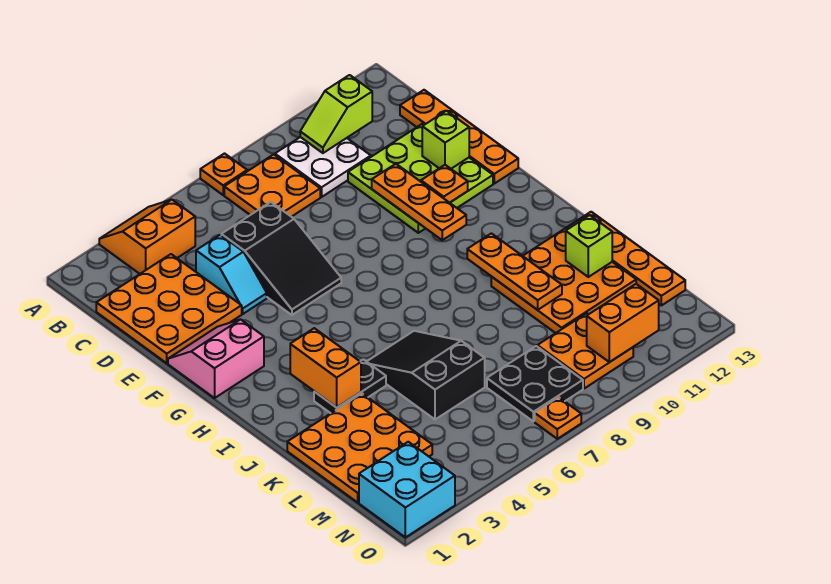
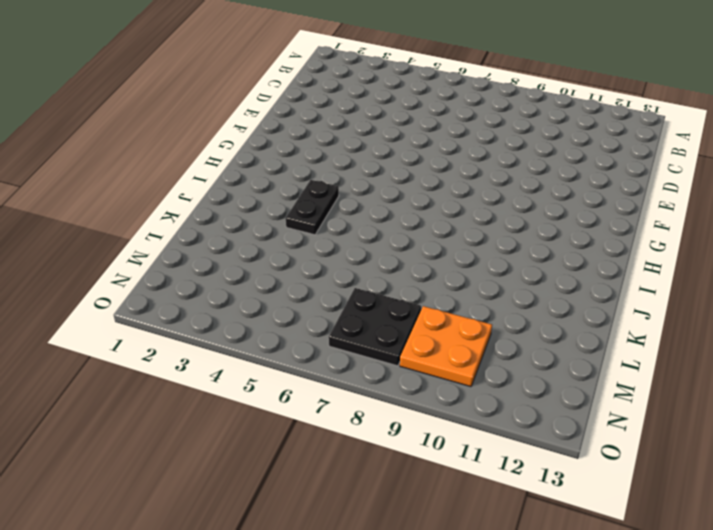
black 1x2 plate [286,180,339,235] -> black 1x2 plate turned to [314,360,386,413]
none -> orange 2x2 slope [99,200,195,274]
none -> orange 1x1 plate [200,154,247,195]
none -> orange 2x2 plate [224,154,320,217]

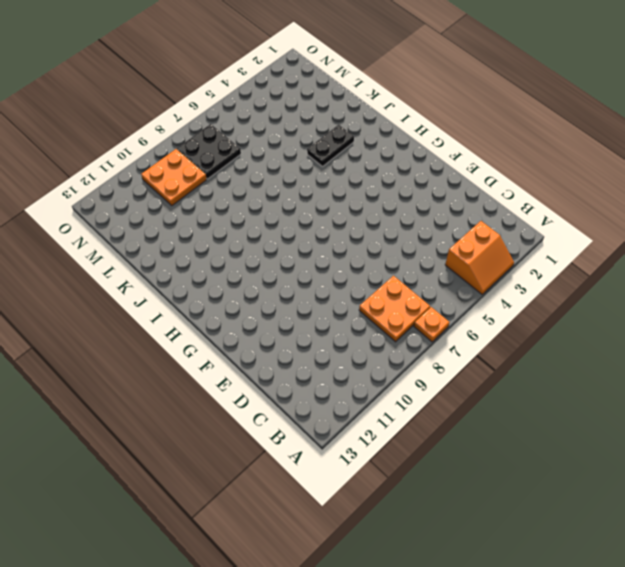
none -> white 2x2 plate [275,137,371,197]
none -> orange 3x3 plate [96,254,242,363]
none -> orange 1x4 plate [400,90,518,184]

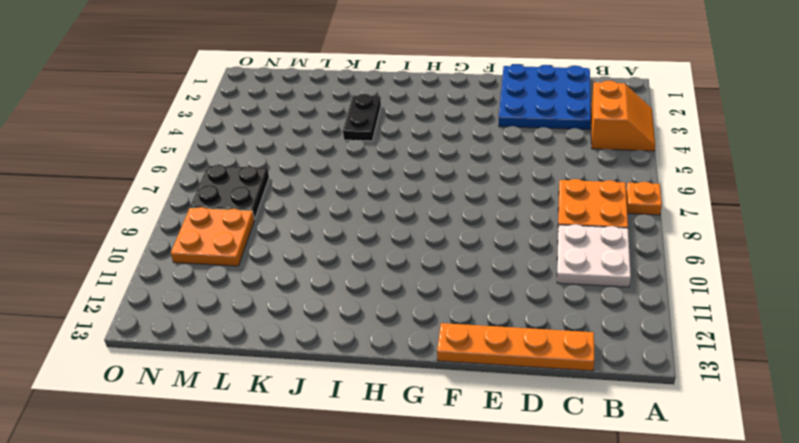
blue 3x3 plate [499,64,591,130] -> orange 3x3 plate [96,254,242,363]
none -> cyan 1x2 slope [196,235,267,314]
none -> black 2x3 slope [221,202,341,315]
none -> lime 3x3 plate [348,124,493,233]

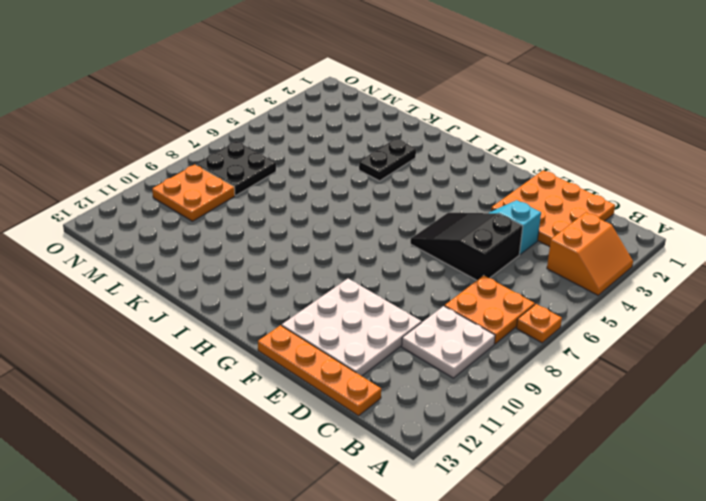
white 3x3 plate [282,279,421,376] -> lime 3x3 plate [348,124,493,233]
none -> pink 2x2 slope [168,319,264,398]
none -> black 2x3 slope [367,331,485,419]
none -> orange 3x3 plate [491,228,636,333]

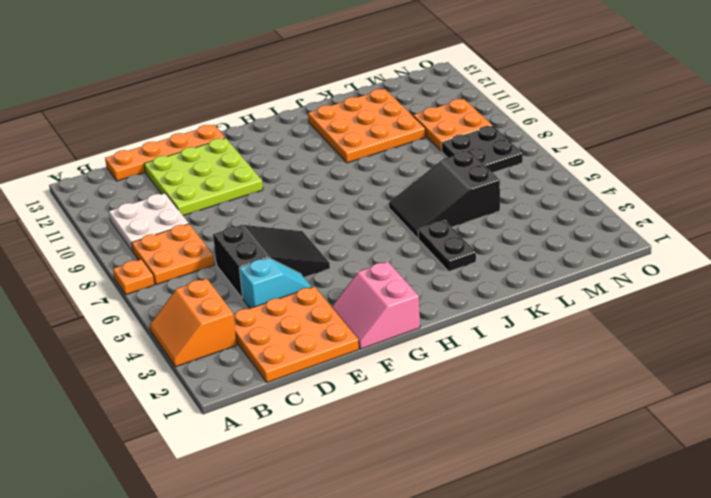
none -> orange 1x4 plate [567,212,685,305]
none -> orange 3x3 plate [287,393,432,502]
none -> cyan 2x2 brick [359,442,455,537]

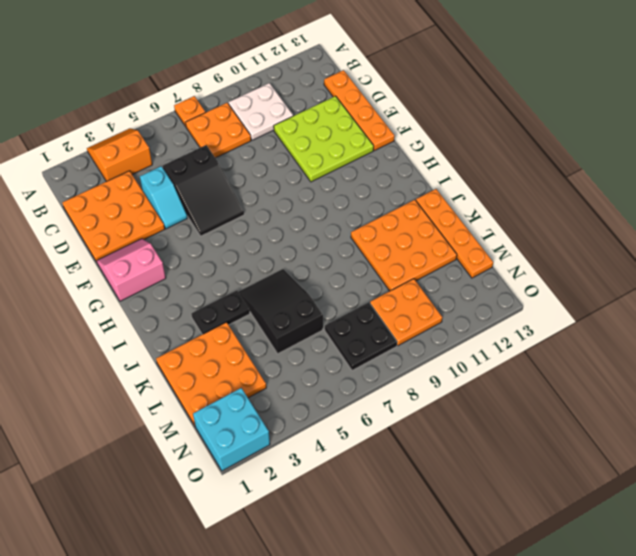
none -> orange 1x1 plate [535,397,581,439]
none -> lime 1x2 slope [300,75,372,153]
none -> orange 1x3 plate [372,164,466,240]

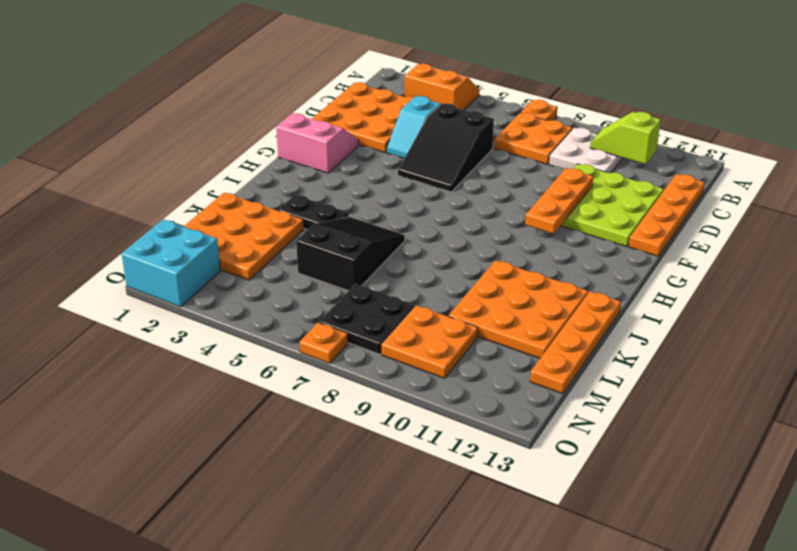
none -> lime 1x1 brick [422,111,469,169]
none -> orange 1x1 plate [421,165,468,203]
none -> orange 1x2 brick [290,328,361,407]

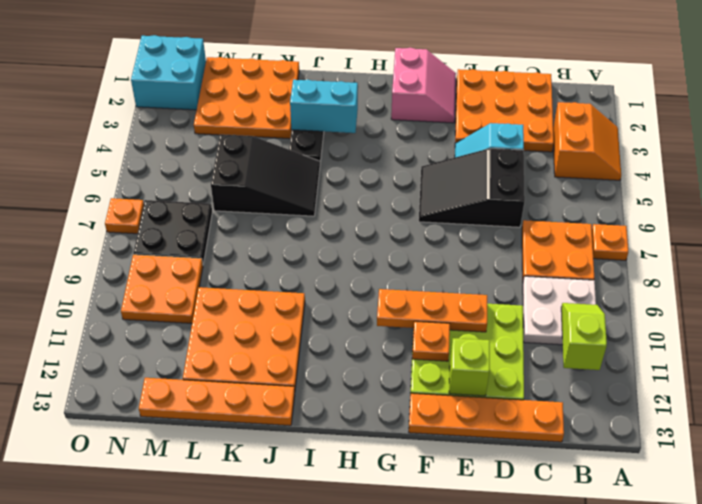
cyan 1x2 brick [290,80,358,133] -> orange 1x2 brick [290,328,361,407]
none -> orange 1x3 plate [467,233,562,310]
none -> lime 1x1 brick [566,215,612,277]
none -> orange 1x2 brick [587,284,659,362]

